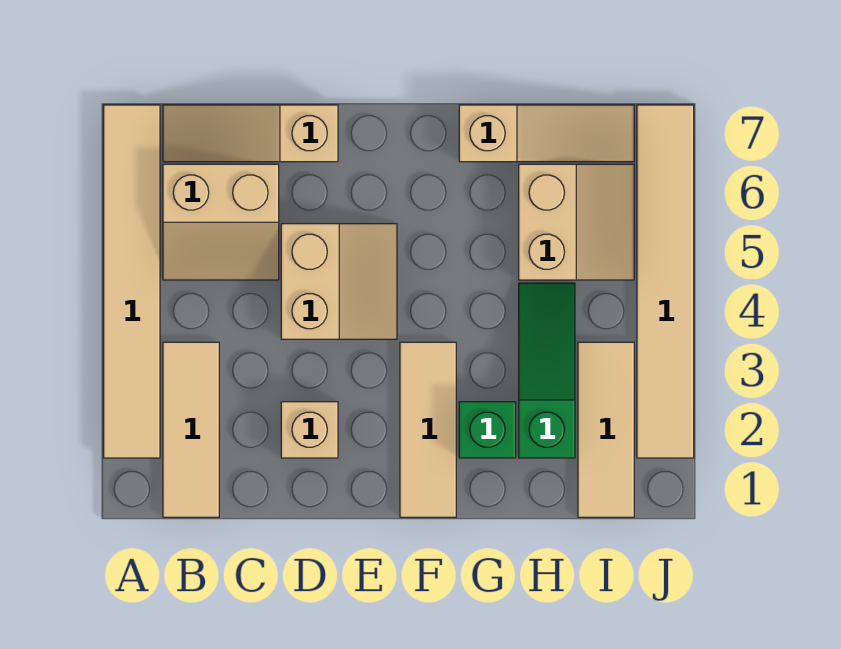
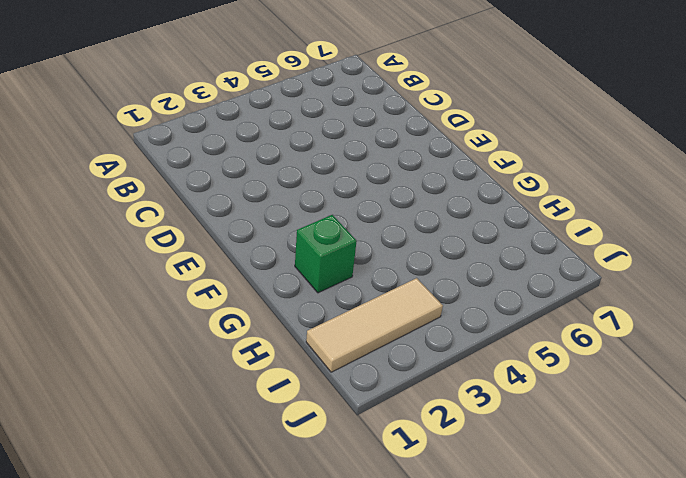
none -> tan 1x6 tile [104,105,160,458]
none -> tan 1x3 tile [163,342,219,517]
none -> tan 2x2 slope [163,164,279,280]

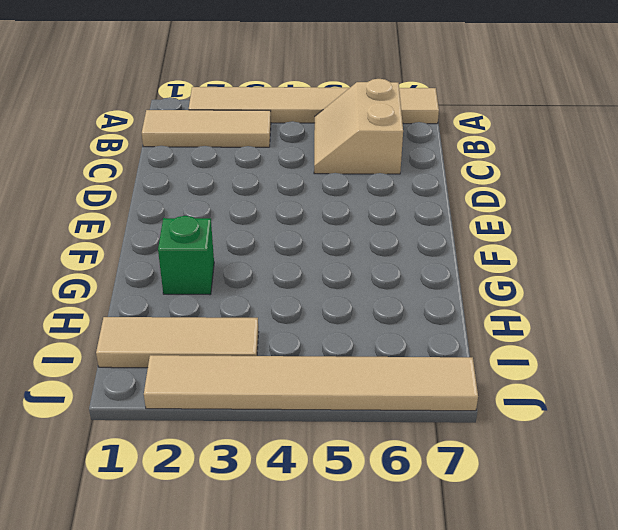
none -> tan 1x3 slope [163,105,338,162]
none -> tan 1x1 brick [281,402,338,458]
none -> tan 2x2 slope [281,224,397,339]

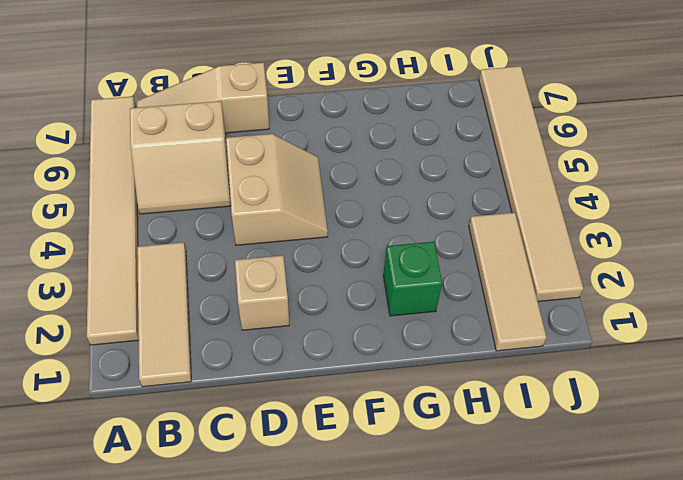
none -> tan 1x3 tile [400,342,456,517]
none -> tan 1x3 slope [459,105,634,162]
none -> green 1x3 slope [519,283,575,458]

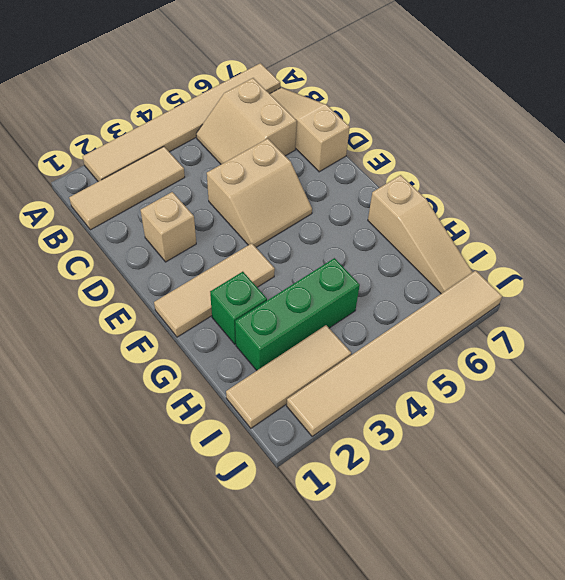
green 1x3 brick [235,258,360,370] -> green 1x3 slope [519,283,575,458]
none -> tan 2x2 slope [519,164,634,280]

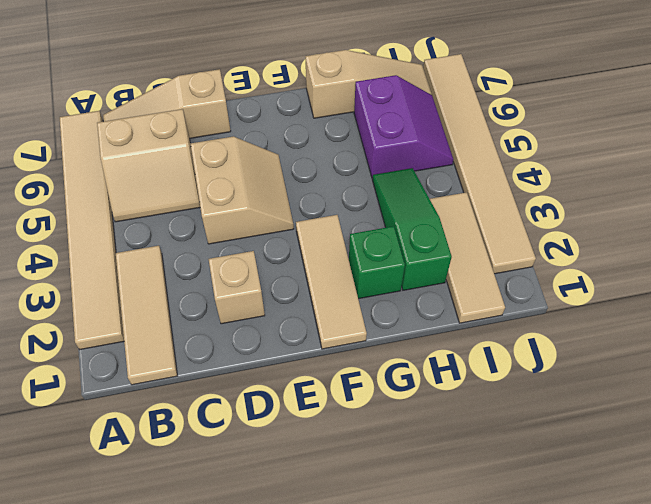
purple 2x2 slope [354,75,453,178] -> tan 2x2 slope [519,164,634,280]

